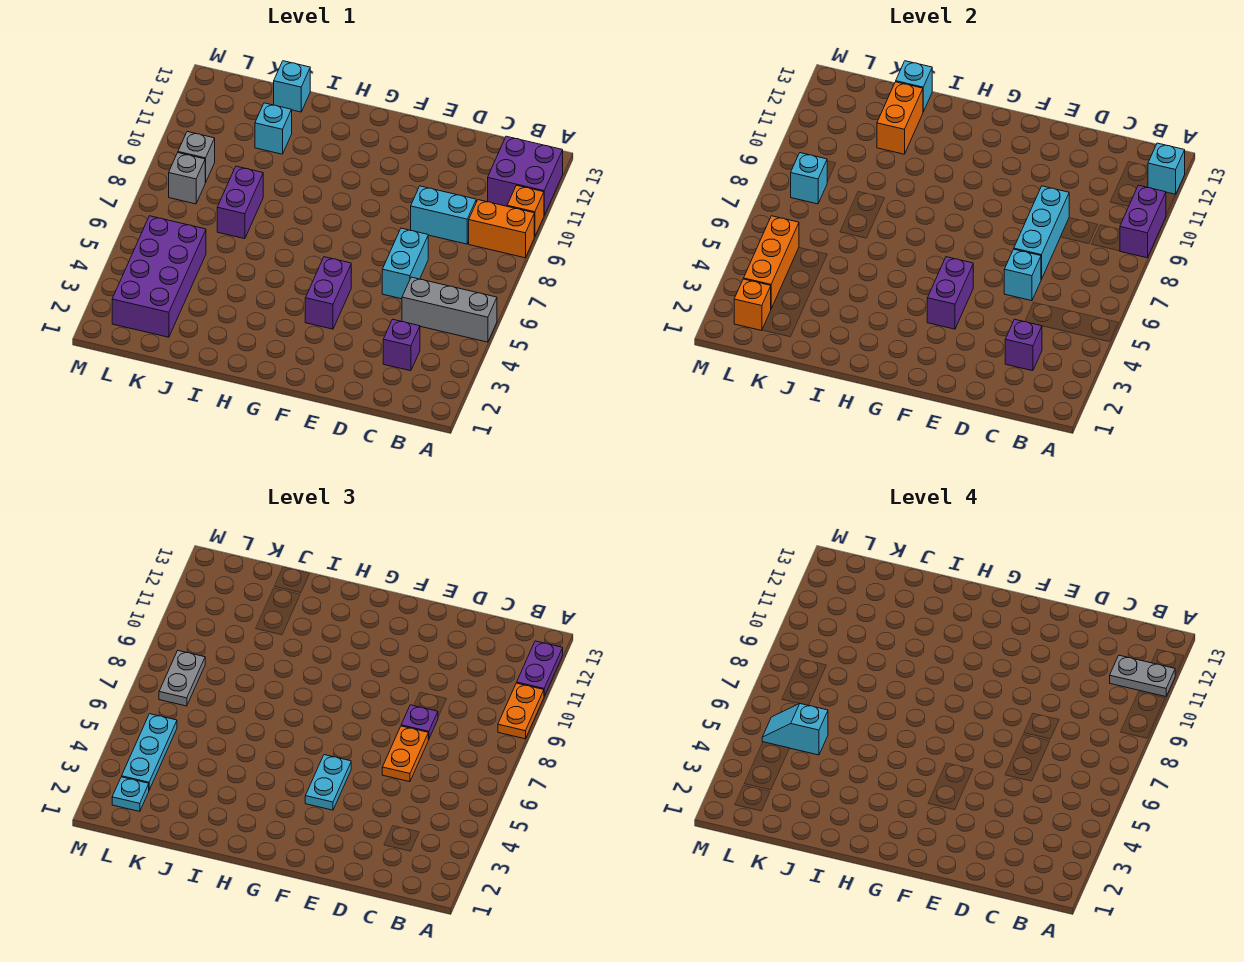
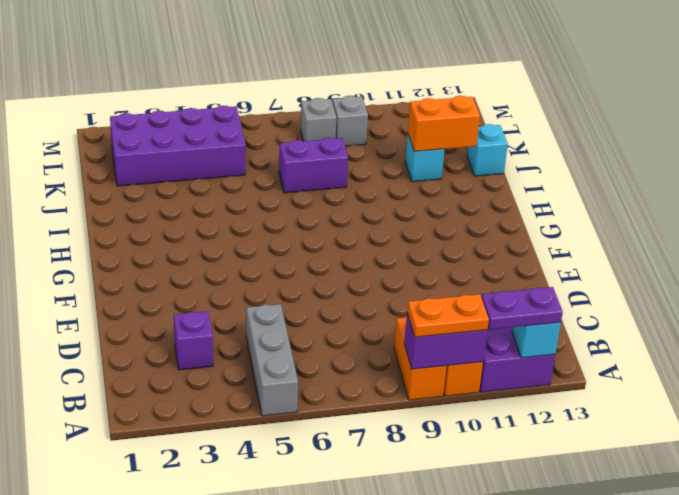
none -> cyan 1x2 brick [411,186,476,244]
none -> cyan 1x2 brick [382,228,428,299]
none -> purple 1x2 brick [305,257,351,329]
none -> purple 1x1 brick [1005,319,1042,371]

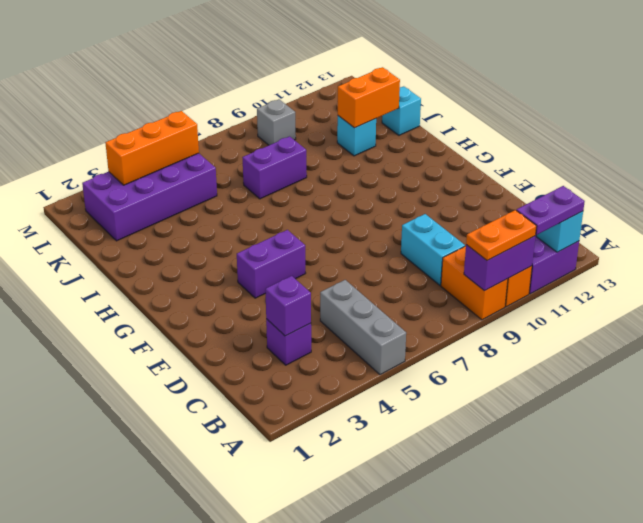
none -> cyan 1x2 brick [382,228,428,299]
none -> grey 1x1 brick [169,153,205,204]
none -> cyan 1x1 brick [1004,249,1041,301]
none -> cyan 1x3 brick [1014,186,1069,279]

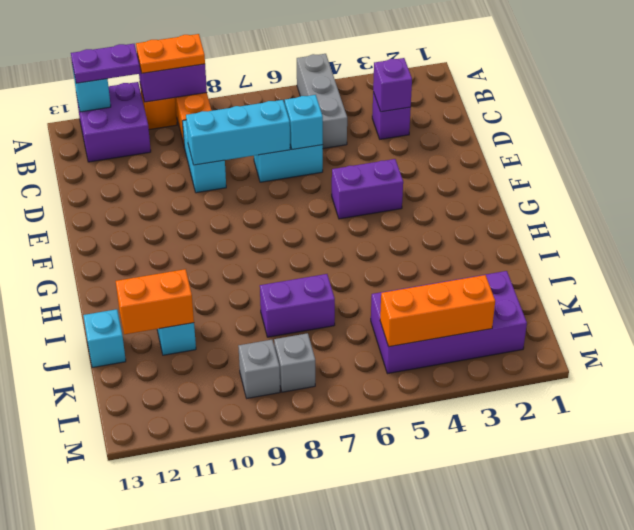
none -> purple 1x2 brick [927,257,973,329]
none -> cyan 1x1 brick [896,61,932,112]
none -> orange 1x1 brick [734,279,771,331]
none -> cyan 1x1 brick [791,153,827,204]

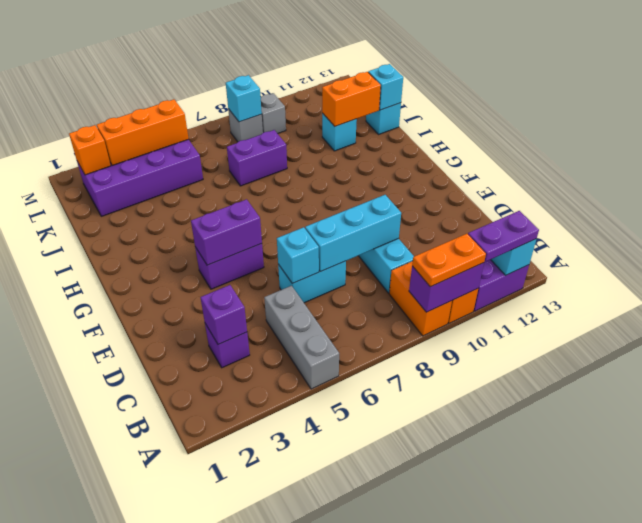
none -> orange 1x2 plate [382,726,428,782]
none -> purple 1x1 plate [401,705,438,739]
none -> cyan 1x2 plate [305,755,351,810]
none -> cyan 1x1 plate [112,777,149,812]

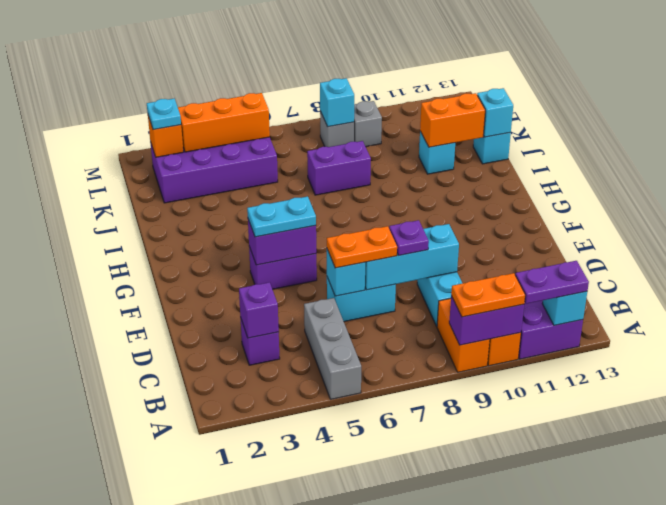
none -> cyan 1x3 plate [122,714,177,790]
none -> grey 1x2 plate [159,651,205,706]
none -> grey 1x2 plate [1110,655,1176,697]
none -> cyan 1x2 slope [762,704,828,755]

